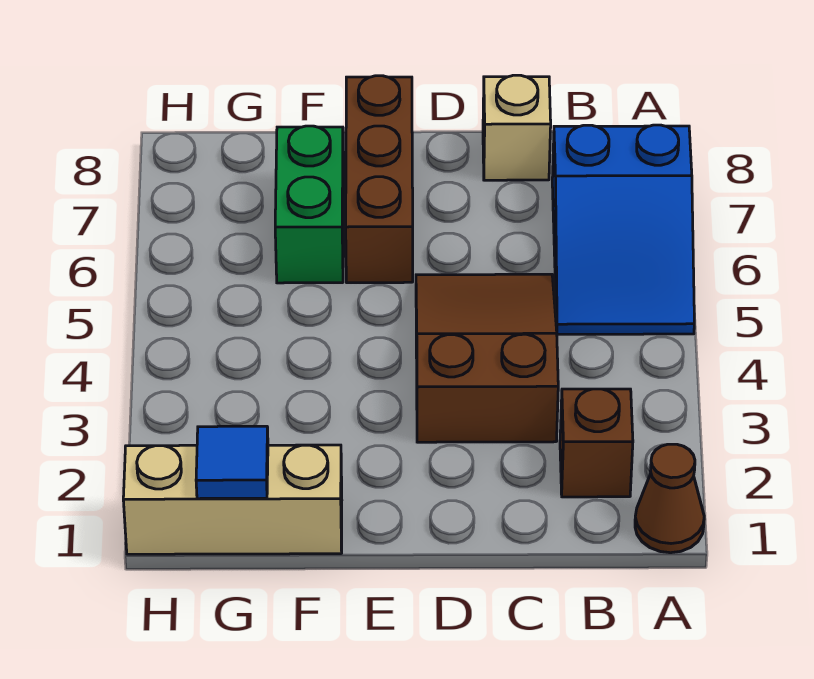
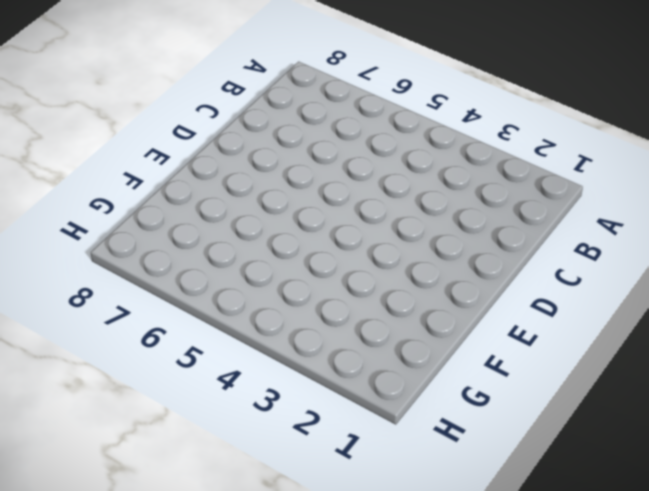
none -> brown 1x1 cone [635,444,704,553]
none -> blue 2x3 slope [552,125,694,334]

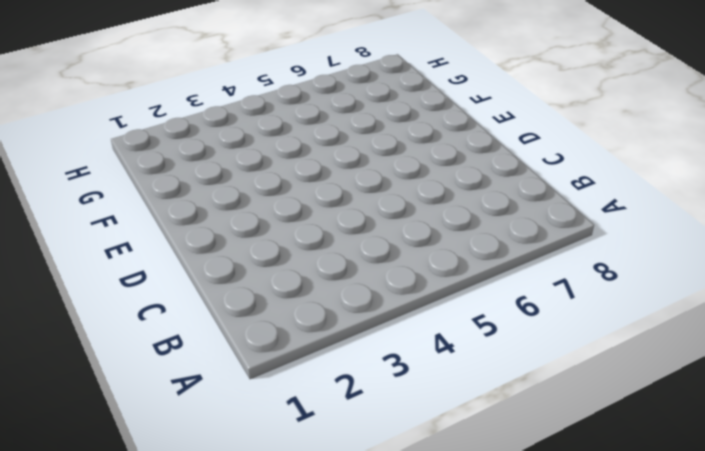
none -> brown 1x1 cone [635,444,704,553]
none -> blue 2x3 slope [552,125,694,334]

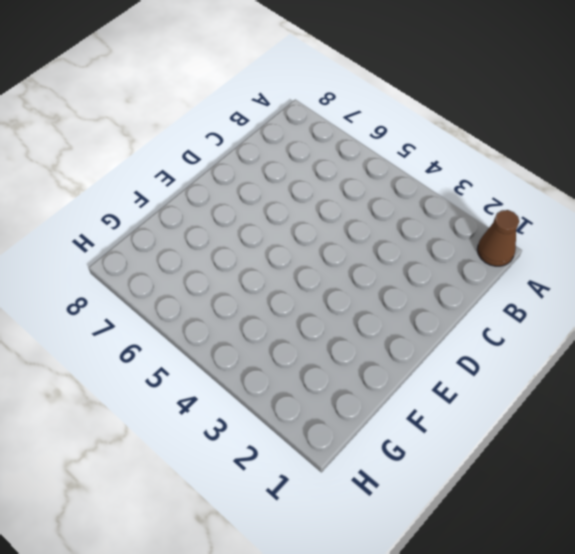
none -> blue 2x3 slope [552,125,694,334]
none -> brown 1x1 brick [560,389,633,497]

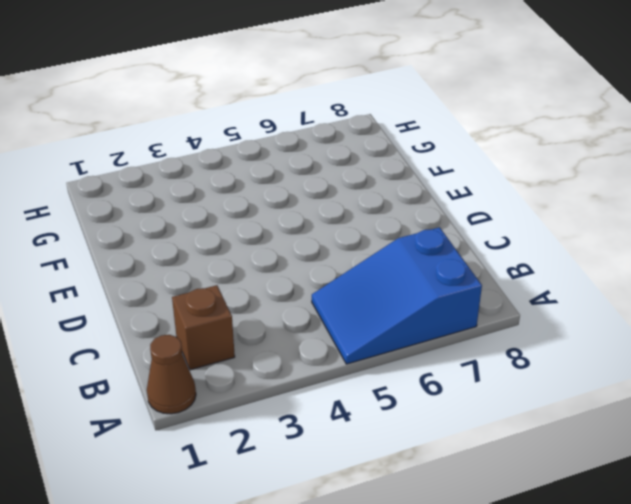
none -> brown 2x3 slope [416,274,558,442]
none -> tan 1x1 brick [483,75,551,180]

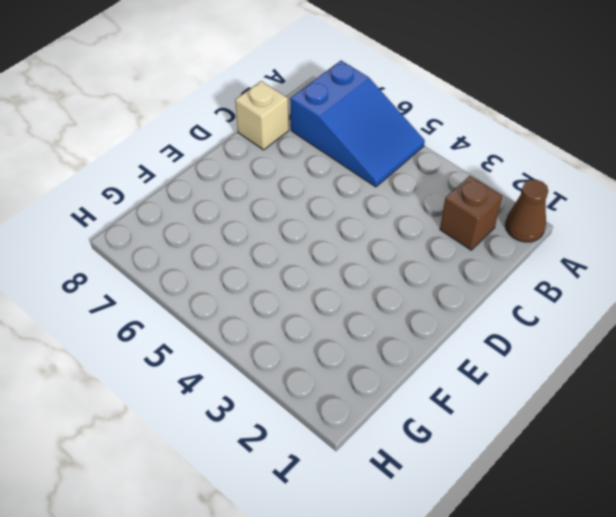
none -> brown 2x3 slope [416,274,558,442]
none -> brown 1x3 brick [346,76,413,283]

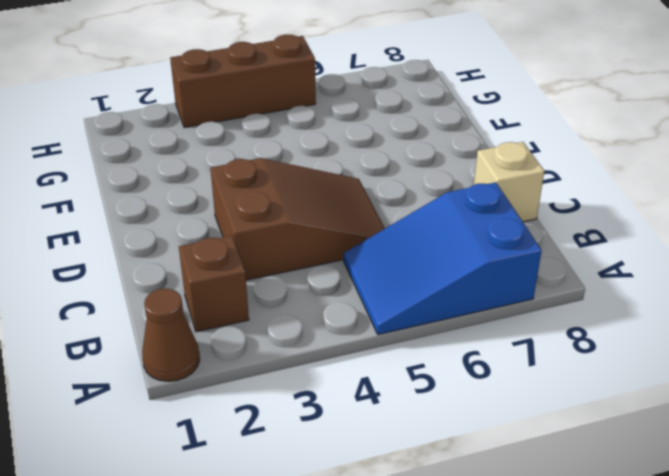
brown 1x3 brick [170,35,316,128] -> brown 1x3 brick moved to [346,76,413,283]
none -> tan 1x3 brick [123,445,342,554]
none -> green 1x2 brick [275,126,344,283]

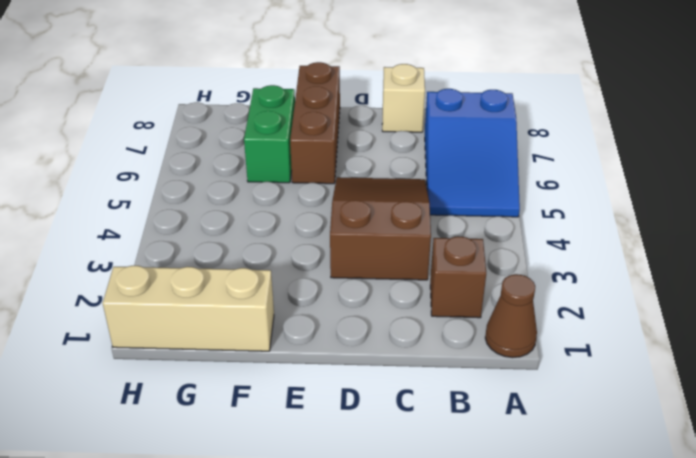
none -> blue 1x1 tile [196,426,268,499]

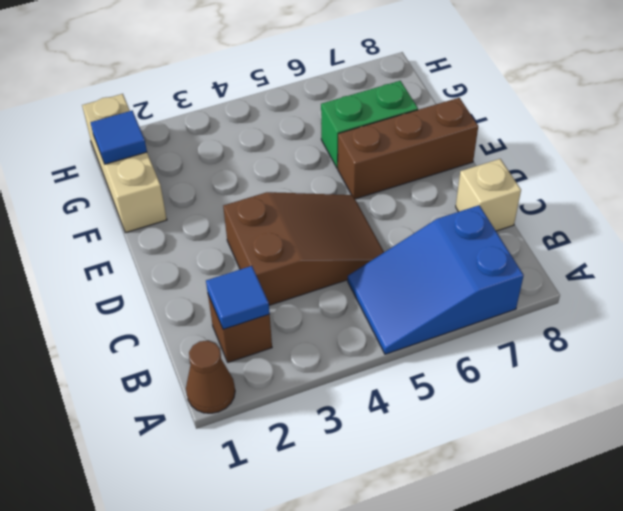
blue 1x1 tile [206,266,270,329] -> none

